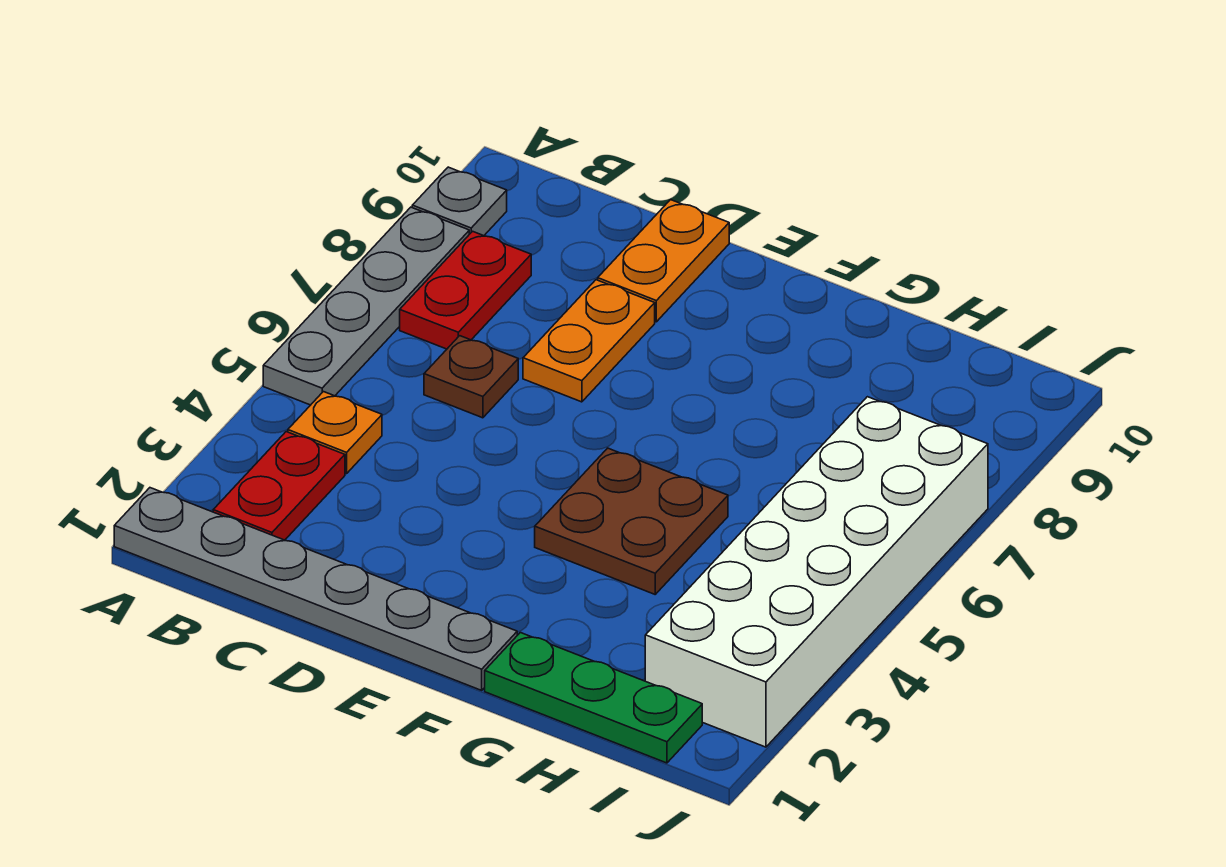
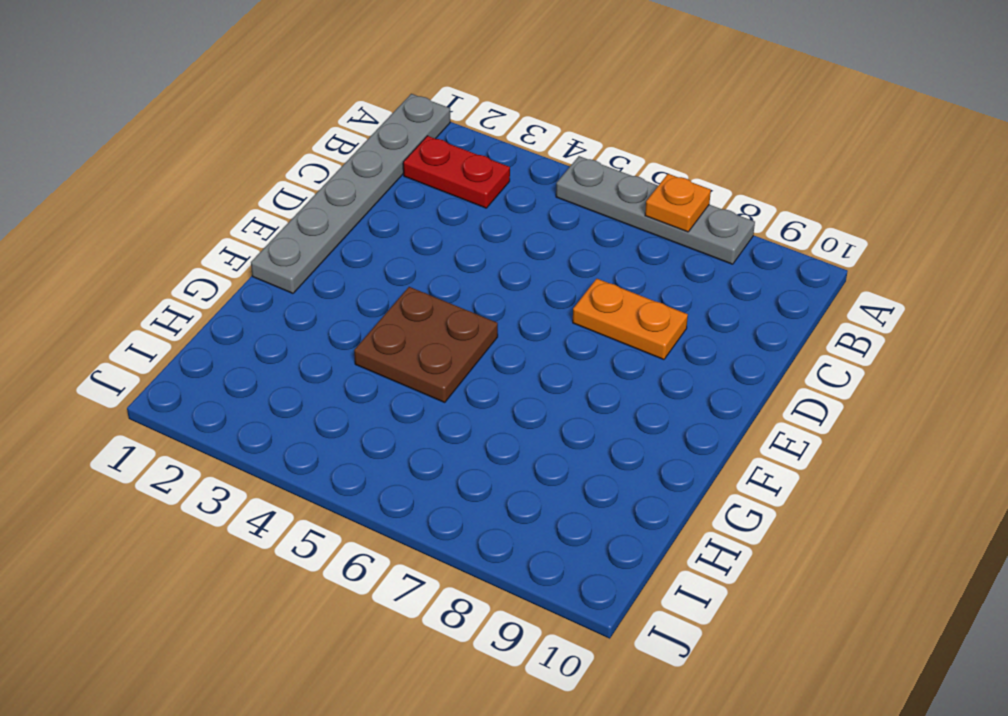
orange 1x1 plate [645,174,711,232] -> orange 1x1 plate moved to [288,392,382,474]
none -> grey 1x1 plate [412,167,507,236]
none -> red 1x2 plate [400,231,531,349]
none -> brown 1x1 plate [424,336,518,418]

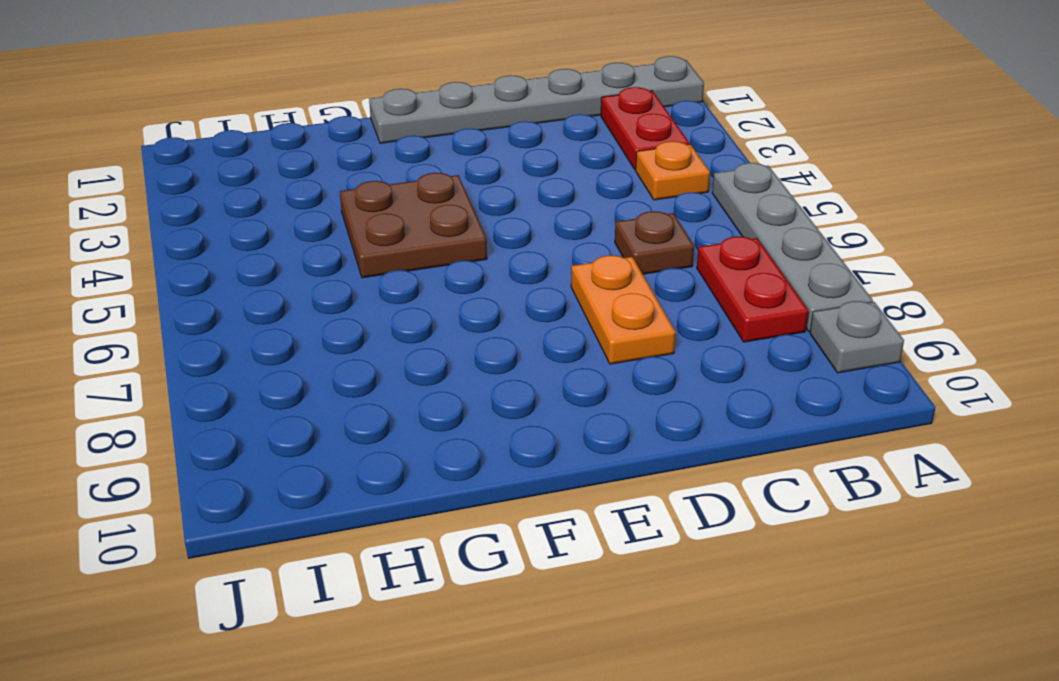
none -> orange 1x2 plate [598,200,729,322]
none -> green 1x3 plate [485,633,702,763]
none -> white 2x6 brick [645,397,988,747]

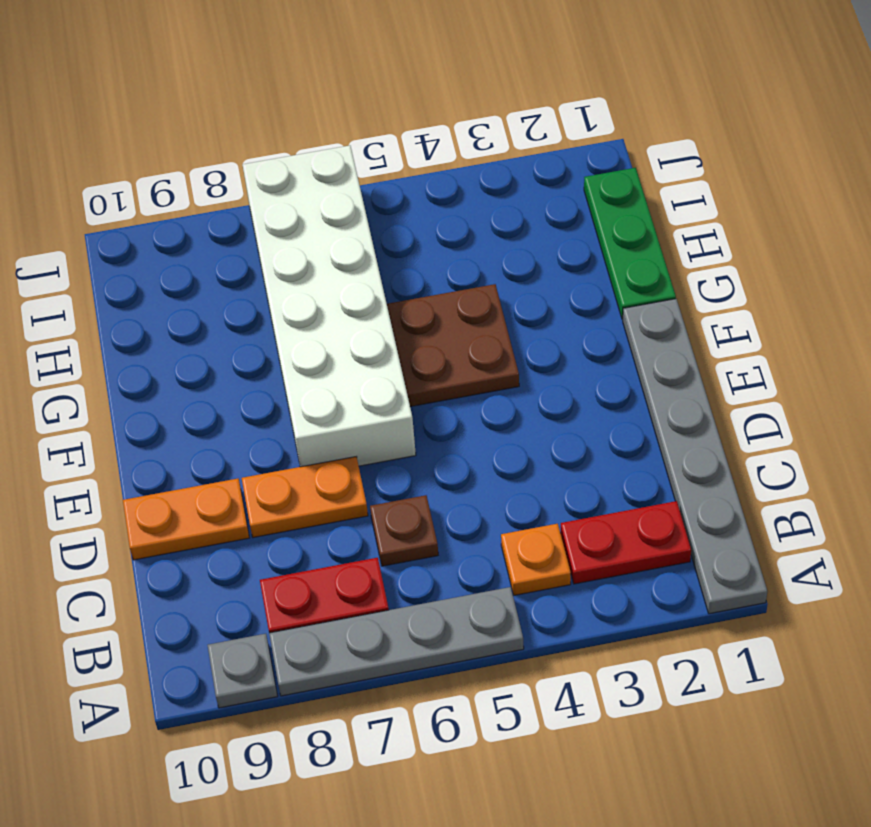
white 2x6 brick [243,145,416,467] -> white 2x6 brick turned to [645,397,988,747]

